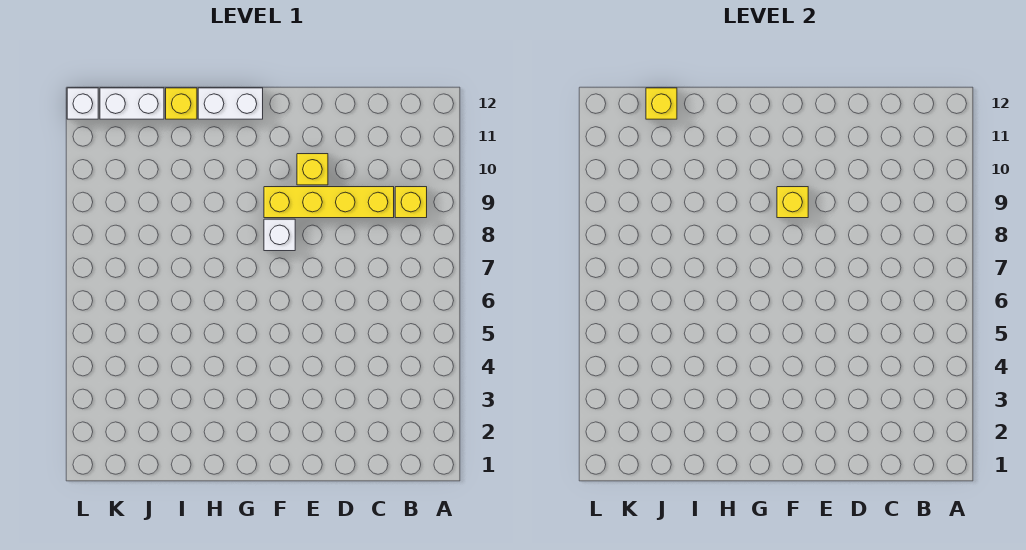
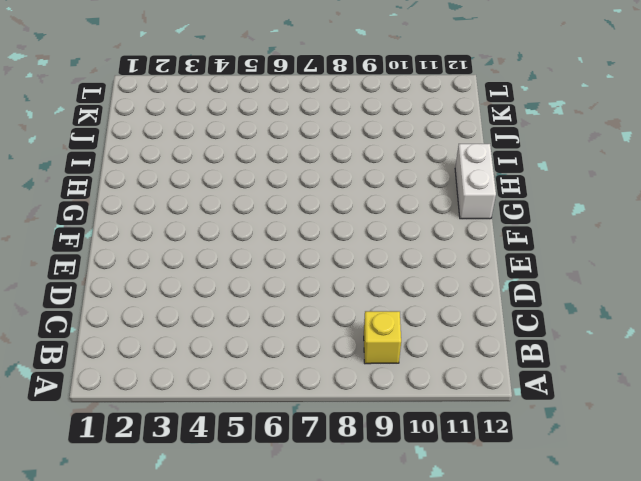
none -> yellow 1x4 brick [264,187,394,218]
none -> yellow 1x1 brick [297,154,328,185]

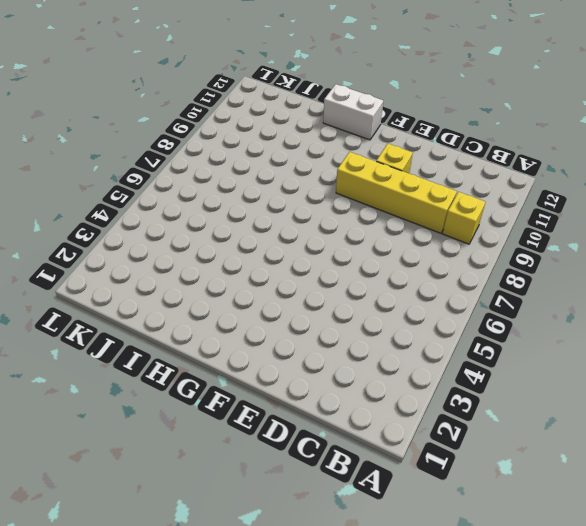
none -> white 1x1 brick [264,219,295,251]
none -> yellow 1x1 brick [166,88,197,119]

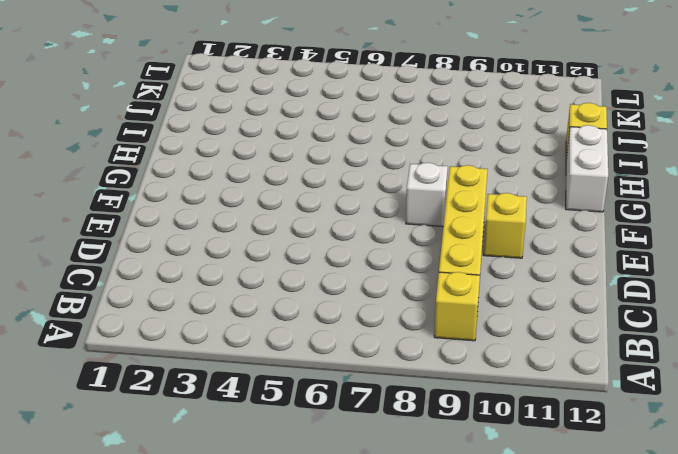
none -> white 1x2 brick [100,88,164,119]
none -> white 1x1 brick [67,88,98,119]

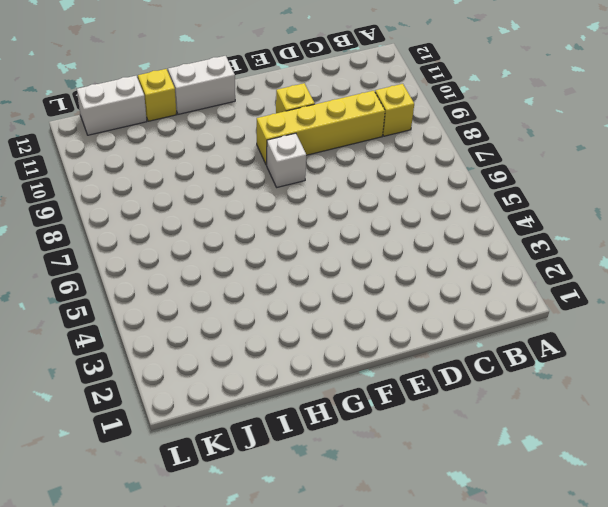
none -> white 1x1 brick [67,88,98,119]
none -> yellow 1x1 brick [777,187,808,218]

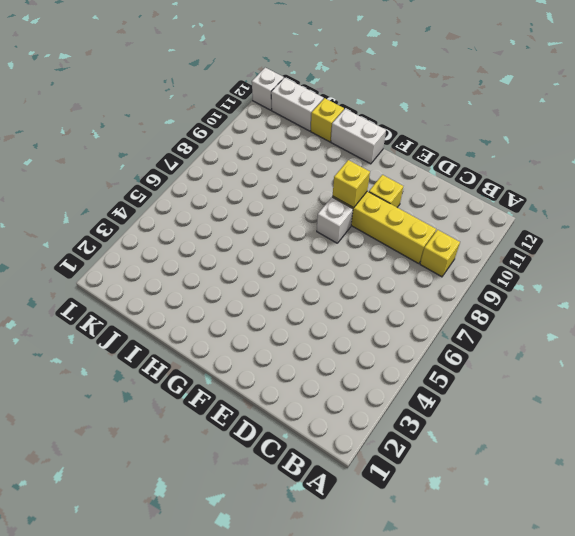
none -> yellow 1x1 brick [646,88,677,119]

